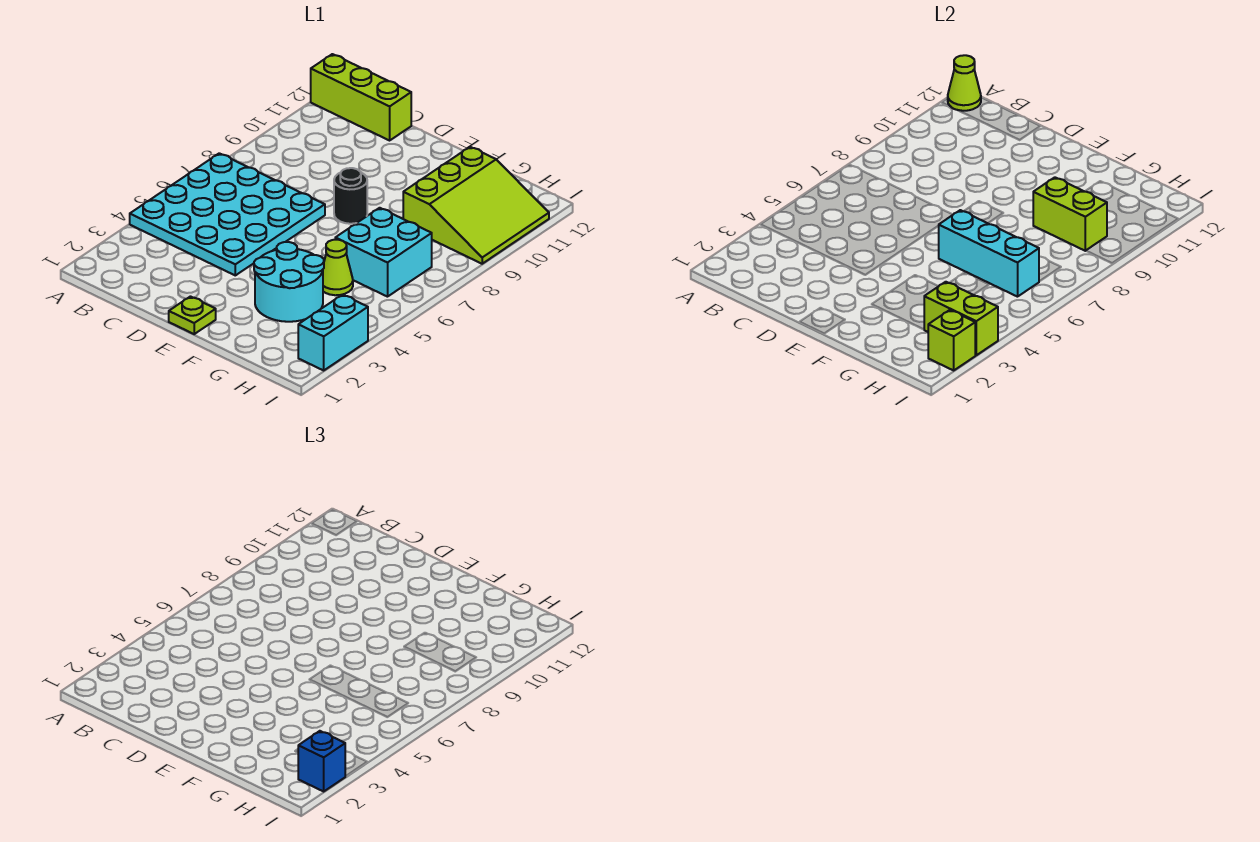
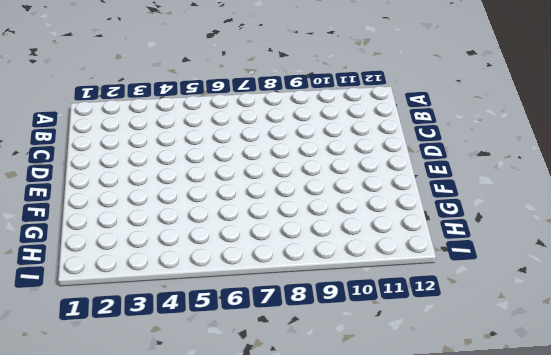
none -> cyan 4x4 plate [130,153,325,275]
none -> lime 1x3 brick [311,54,411,140]
none -> lime 1x1 plate [169,297,216,334]

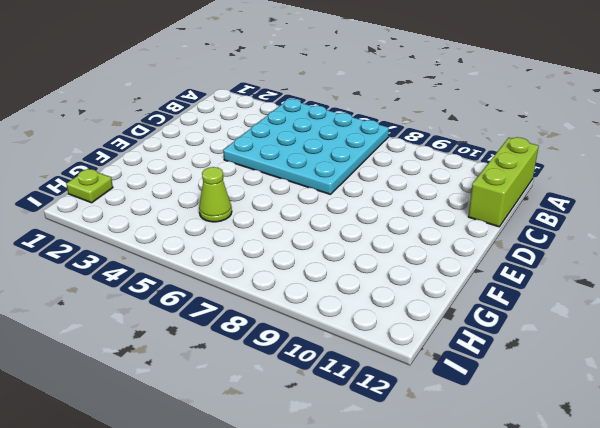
lime 1x1 plate [66,169,113,203] -> lime 1x1 plate moved to [169,297,216,334]
none -> black 1x1 round brick [334,168,367,224]
none -> cyan 2x2 round brick [254,242,324,322]
none -> cyan 2x2 brick [335,208,432,297]

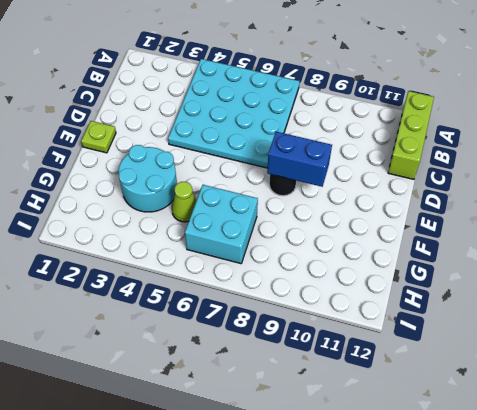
blue 1x2 brick [267,132,332,187] -> none
none -> lime 3x3 slope [403,147,549,264]
none -> cyan 1x2 brick [298,295,368,370]
none -> lime 1x1 cone [948,55,981,111]

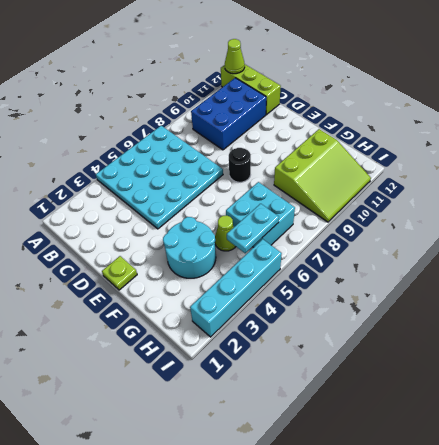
blue 2x3 brick [191,78,266,150] -> none
cyan 1x2 plate [227,204,279,253] -> cyan 1x3 brick [939,210,1039,297]
cyan 1x4 brick [190,239,282,337] -> cyan 1x2 brick [298,295,368,370]
none -> lime 1x2 brick [1033,177,1107,251]
none -> lime 1x2 brick [924,282,998,355]
none -> lime 1x1 brick [928,310,975,370]

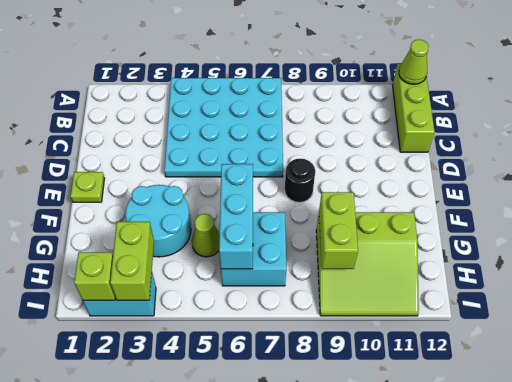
none -> blue 1x1 brick [298,731,345,791]

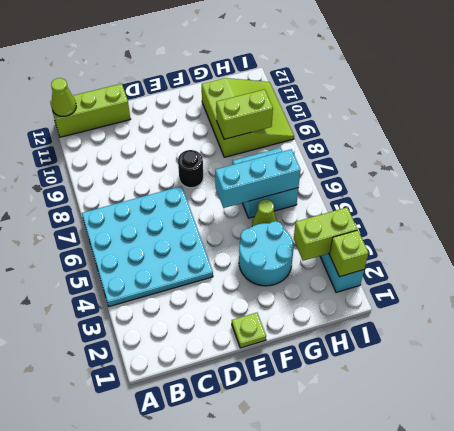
none -> blue 1x1 brick [298,731,345,791]

